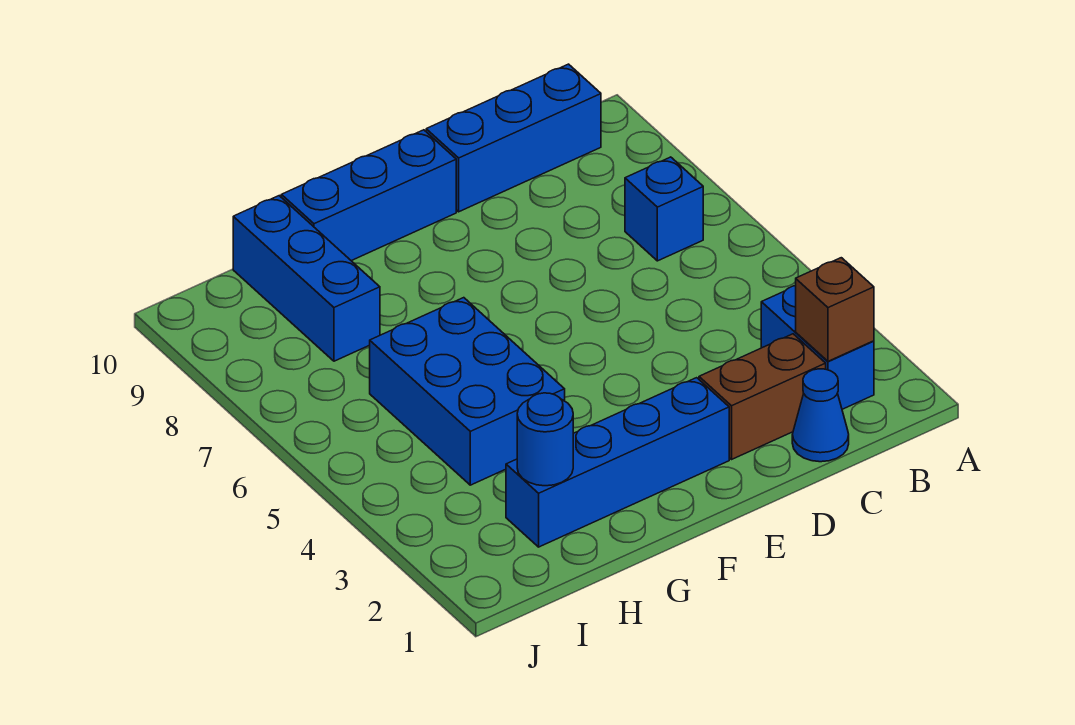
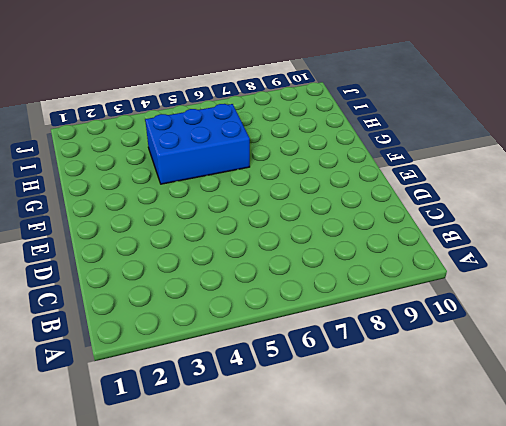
none -> blue 1x2 brick [761,286,874,409]
none -> blue 1x1 brick [625,157,703,261]

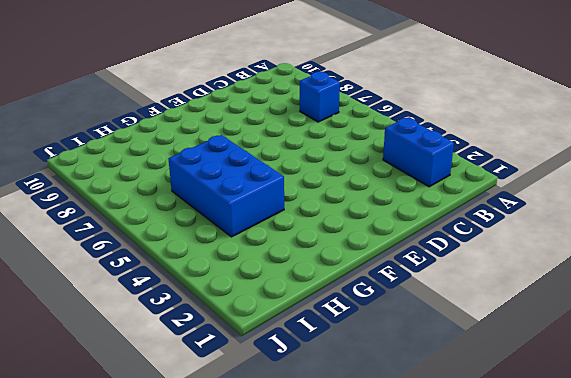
none -> blue 1x3 brick [426,64,601,212]
none -> blue 1x1 cone [792,369,849,462]

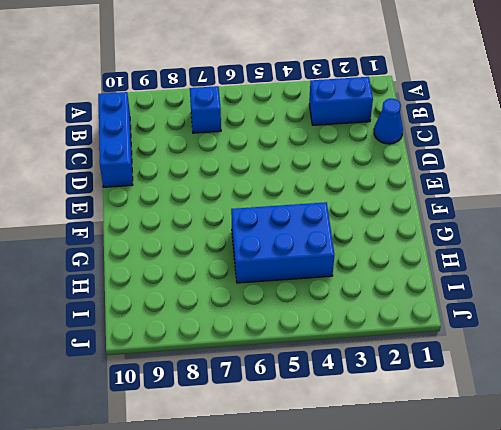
none -> brown 1x2 brick [699,334,826,459]
none -> blue 1x4 brick [506,378,729,547]

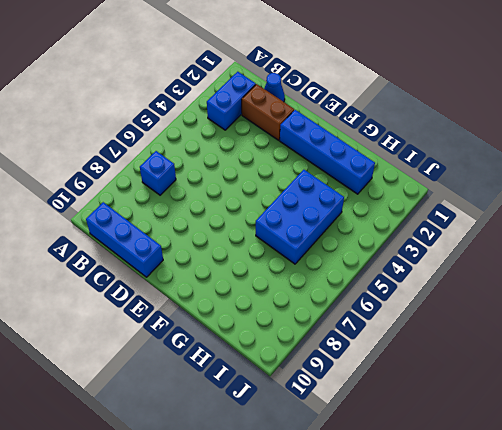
none -> blue 1x3 brick [281,130,456,261]
none -> blue 1x3 brick [233,196,380,361]

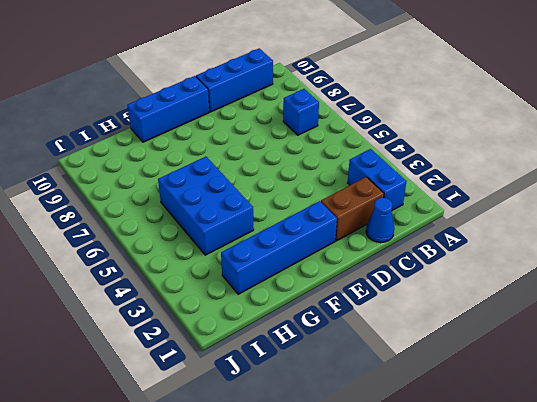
none -> blue 1x3 brick [233,196,380,361]
none -> brown 1x1 brick [796,258,874,361]

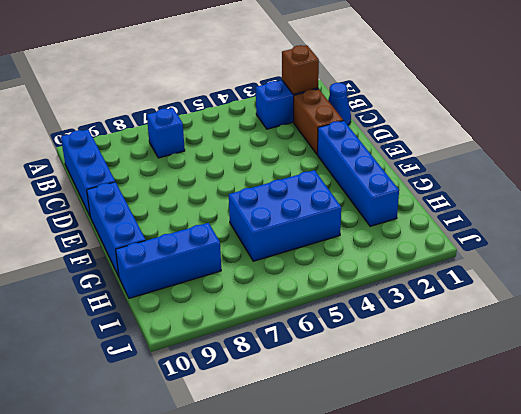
none -> blue 1x1 round brick [517,393,573,486]

